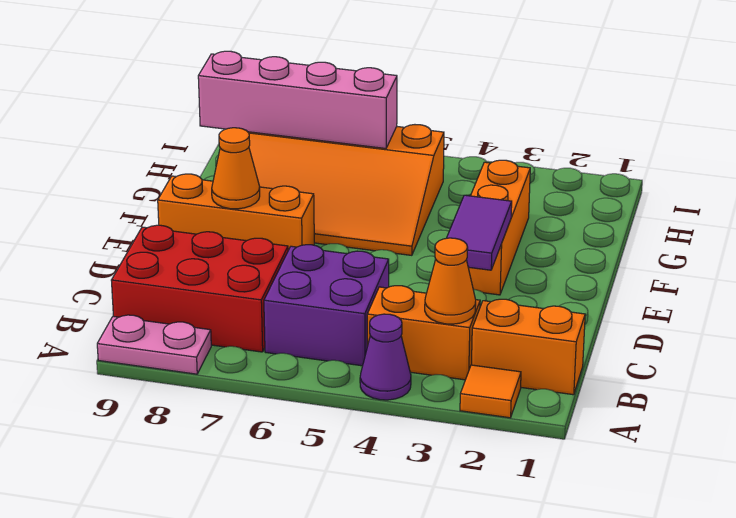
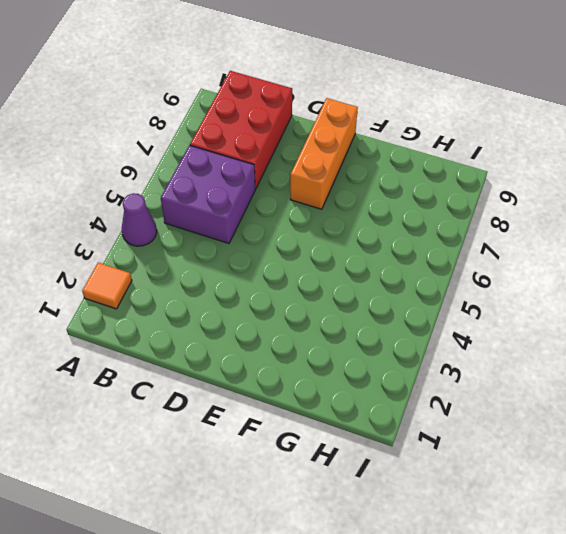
none -> pink 1x2 plate [97,315,211,374]
none -> orange 1x2 brick [471,299,585,395]
none -> orange 1x2 brick [367,286,480,380]

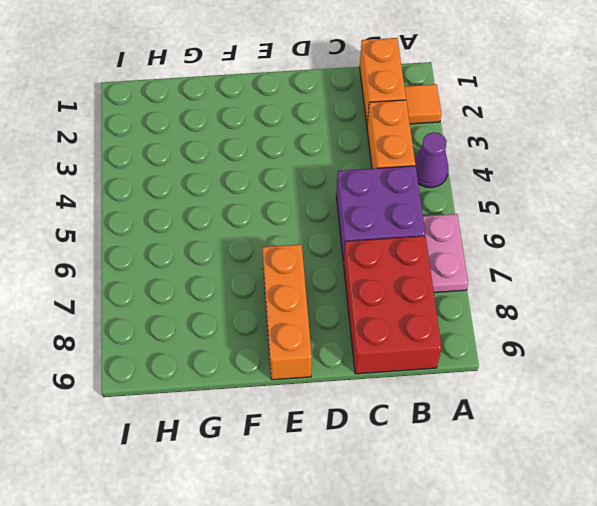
pink 1x2 plate [423,214,468,292] -> pink 1x2 plate moved to [97,315,211,374]
none -> orange 1x3 brick [468,160,530,295]
none -> orange 3x4 slope [248,125,444,255]
none -> orange 1x1 cone [425,238,476,324]

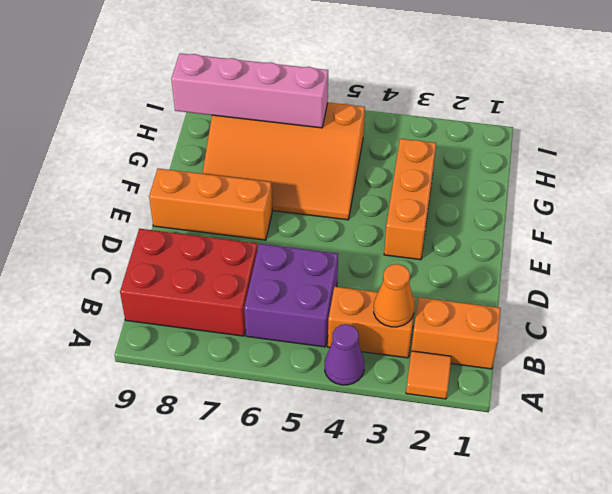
none -> pink 1x2 plate [97,315,211,374]
none -> purple 1x2 tile [447,195,512,270]
none -> orange 1x1 cone [212,128,260,209]

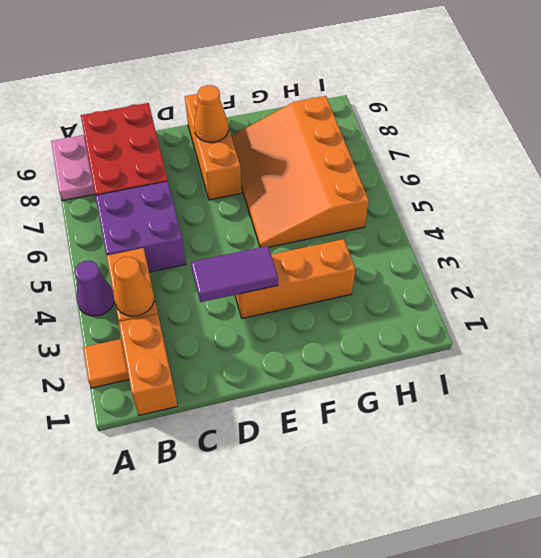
none -> pink 1x4 brick [198,51,397,149]

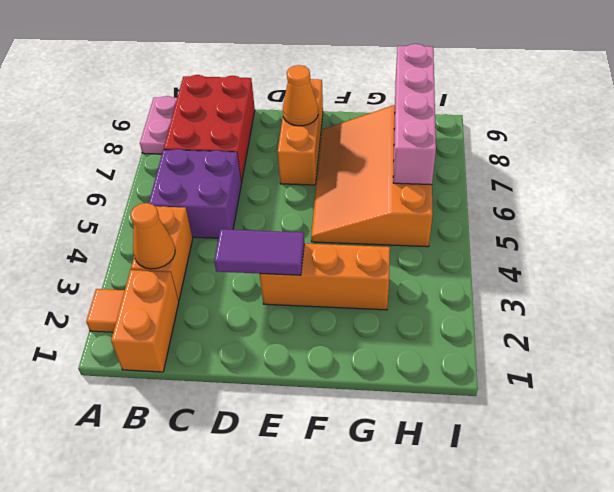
none -> purple 1x1 cone [360,314,411,400]

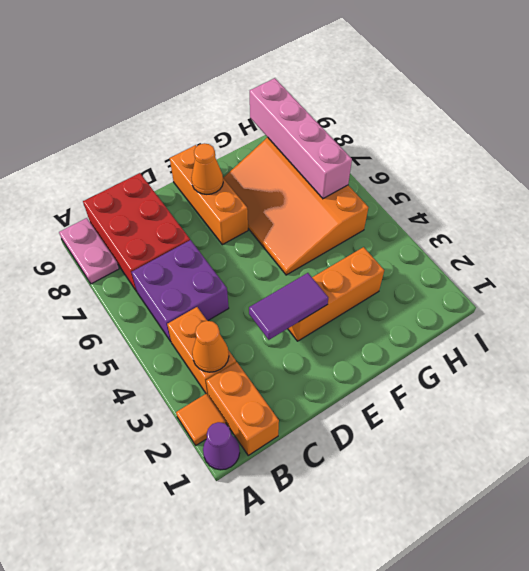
purple 1x1 cone [203,422,240,470] -> purple 1x1 cone moved to [360,314,411,400]

